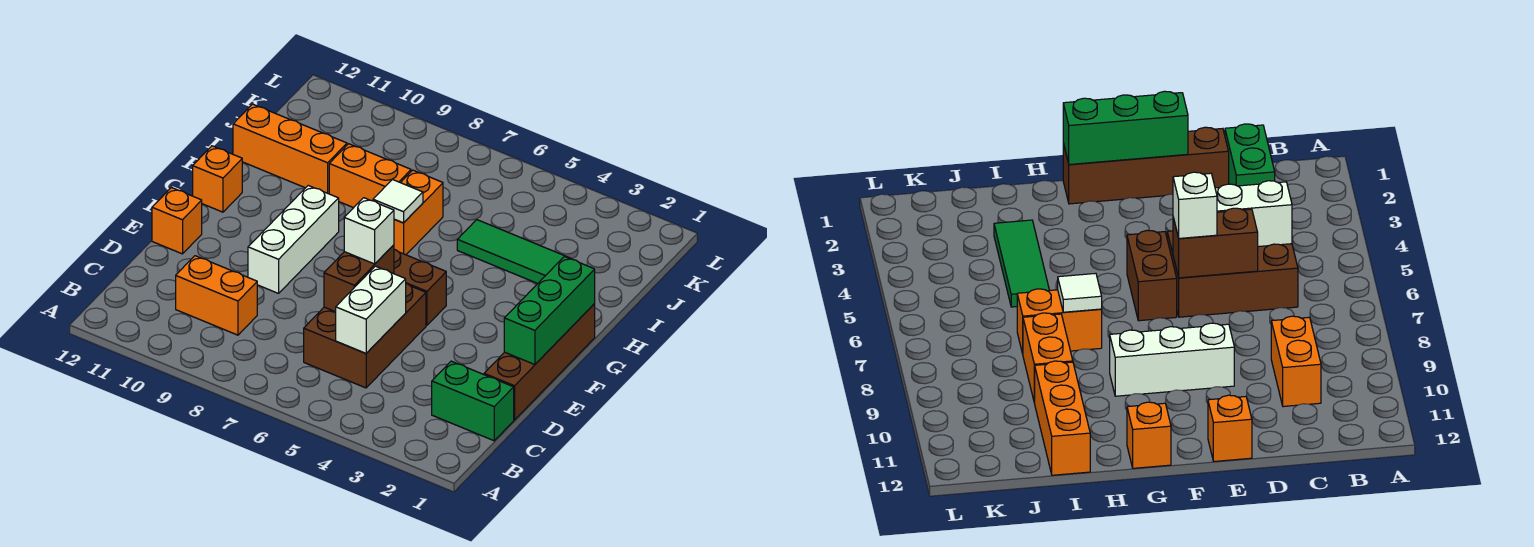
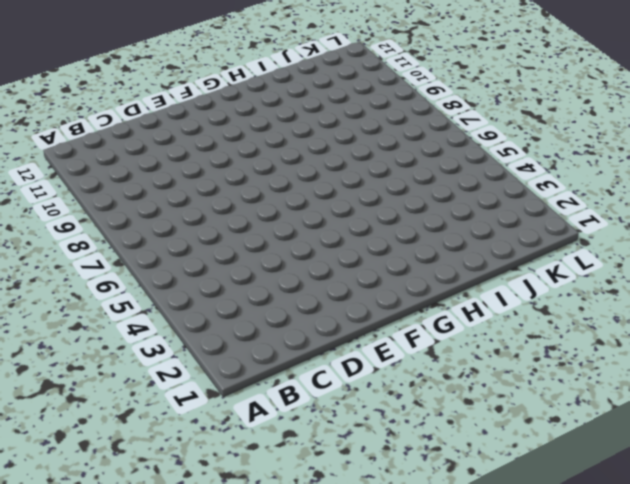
none -> green 1x2 brick [432,361,514,441]
none -> brown 2x3 brick [304,284,426,388]
none -> orange 1x2 brick [176,256,257,335]

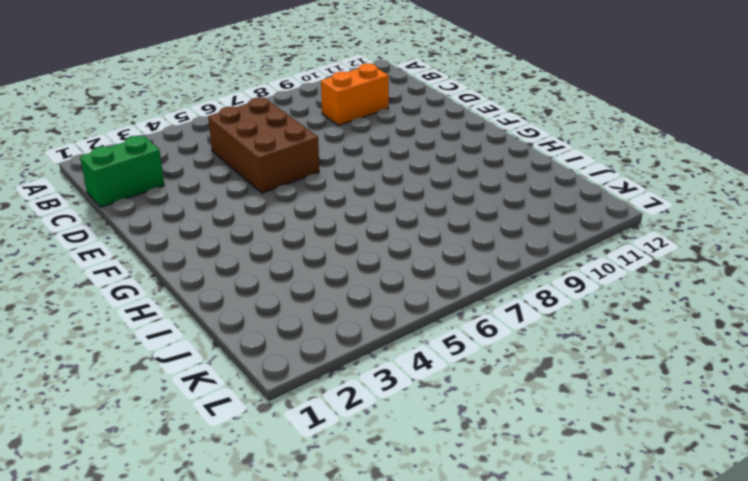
none -> brown 1x4 brick [484,304,595,420]
none -> white 1x3 brick [248,186,339,293]
none -> orange 1x1 brick [152,188,202,254]

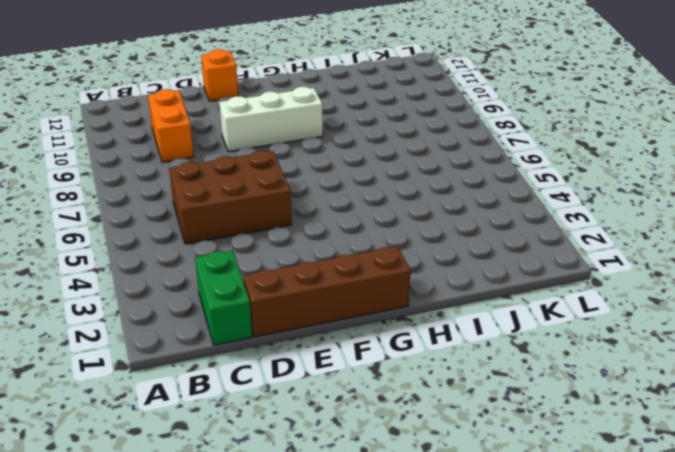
none -> brown 1x2 brick [394,249,446,325]
none -> orange 1x1 brick [193,146,242,212]
none -> orange 1x2 brick [394,170,443,255]

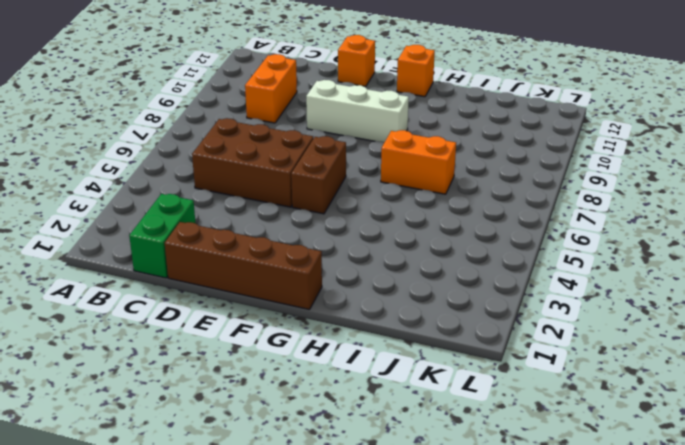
none -> green 1x3 tile [457,220,571,284]
none -> orange 1x2 brick [329,144,411,208]
none -> orange 1x3 brick [233,104,347,194]

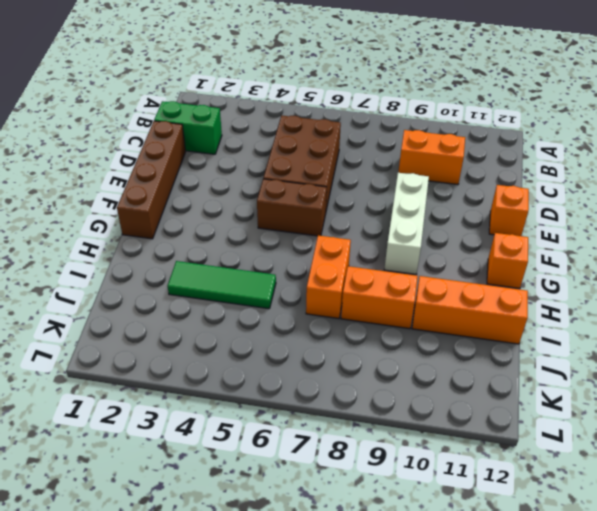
none -> white 1x2 brick [336,266,406,353]
none -> brown 1x2 brick [324,245,394,312]
none -> green 1x3 brick [504,257,595,365]

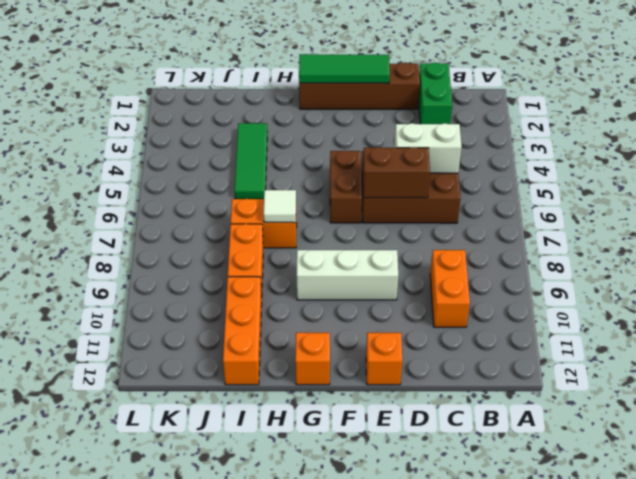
green 1x3 tile [299,54,390,83] -> green 1x3 brick [504,257,595,365]
none -> white 1x1 brick [344,198,394,264]

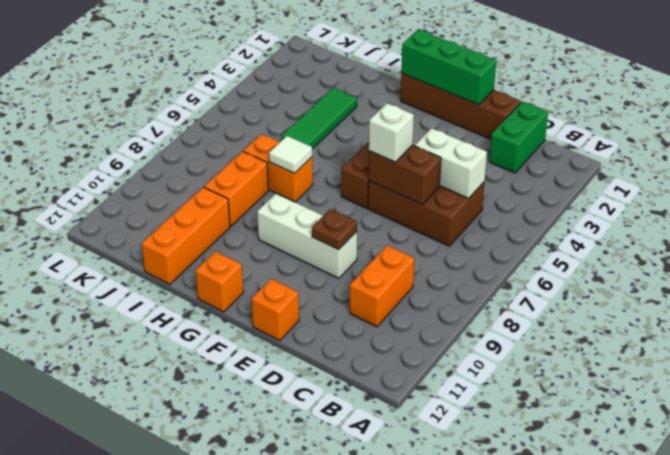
brown 1x1 plate [312,209,357,250] -> none

